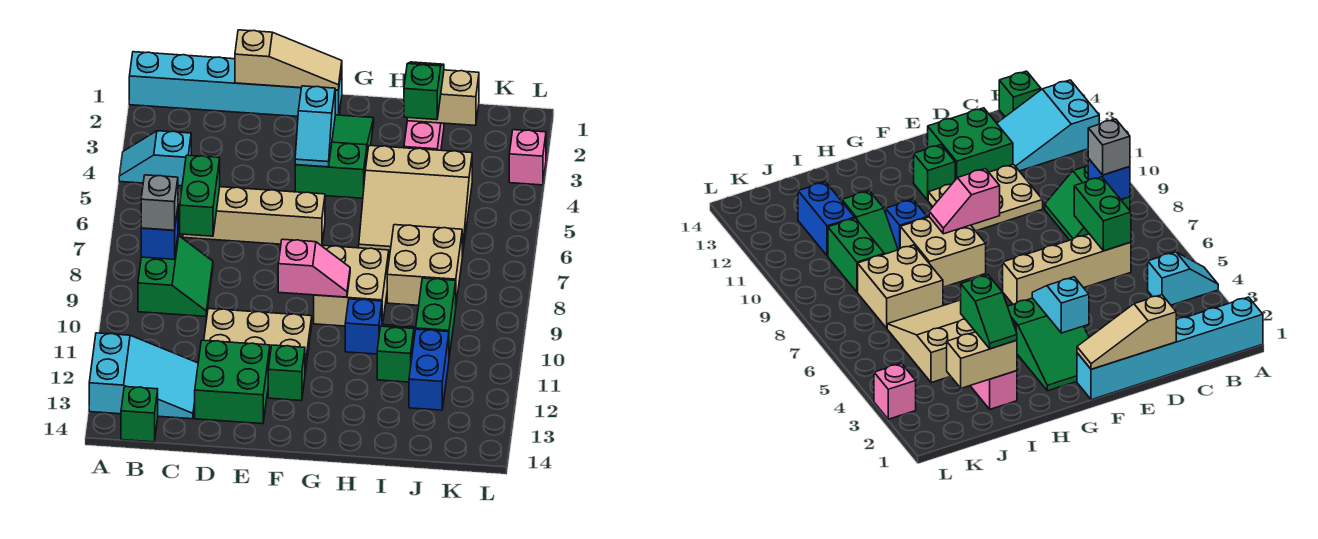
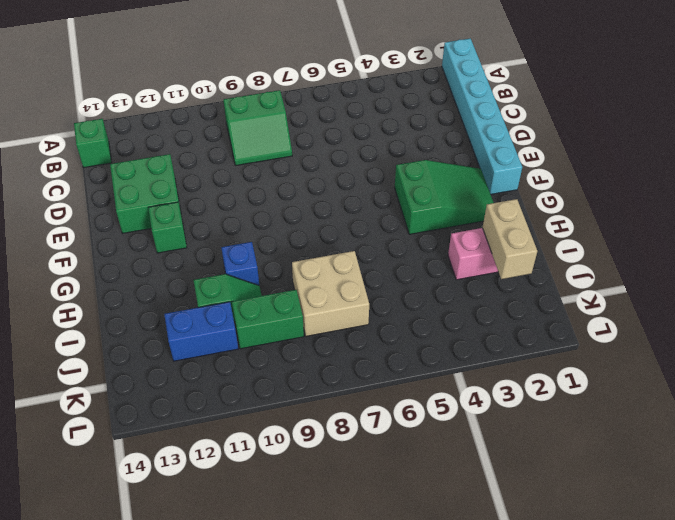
none -> cyan 1x2 slope [119,131,191,186]
none -> cyan 2x3 slope [89,333,198,419]
none -> tan 1x4 brick [183,187,325,245]

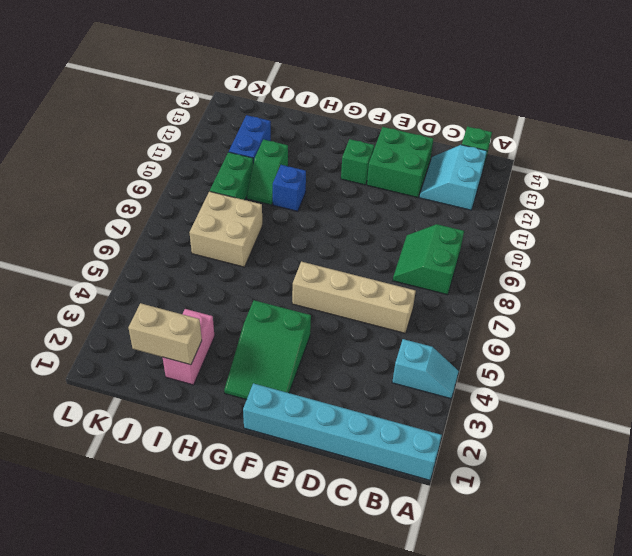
cyan 2x2 slope [420,145,487,210] -> cyan 2x3 slope [89,333,198,419]
none -> tan 2x3 plate [204,309,312,372]
none -> tan 2x2 brick [314,245,389,326]
none -> tan 3x3 slope [359,146,472,257]

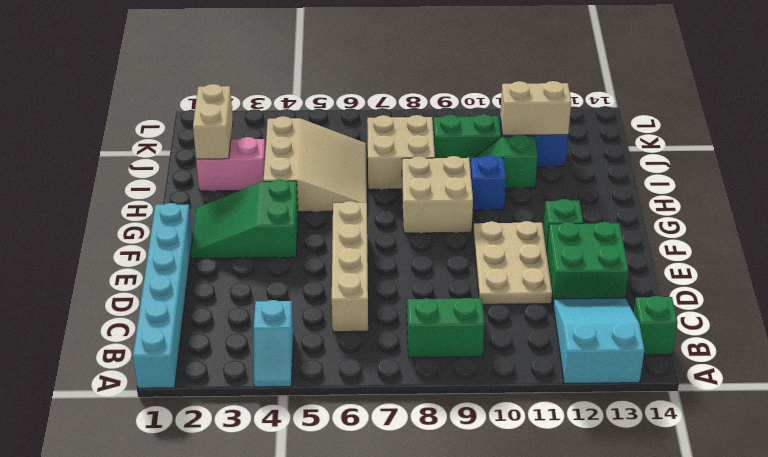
tan 1x2 brick [500,81,571,135] -> none
none -> pink 1x1 brick [509,130,546,185]
none -> blue 1x1 brick [141,209,178,259]
none -> green 1x2 brick [180,155,220,236]

